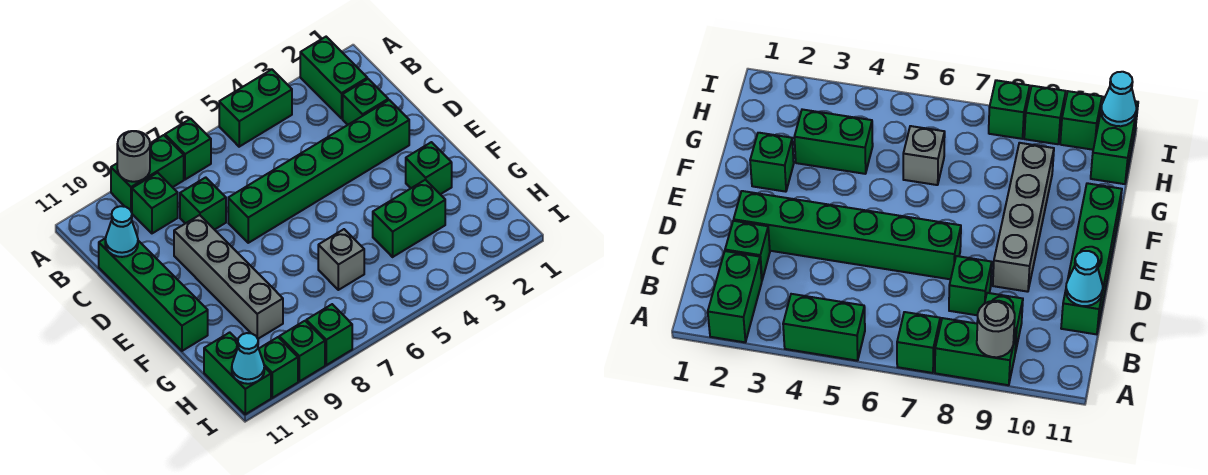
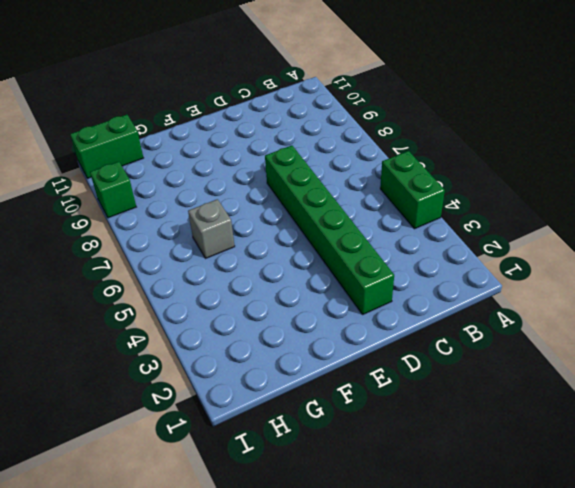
none -> green 1x2 brick [300,37,367,118]
none -> green 1x1 brick [165,119,211,180]
none -> green 1x2 brick [111,135,184,212]

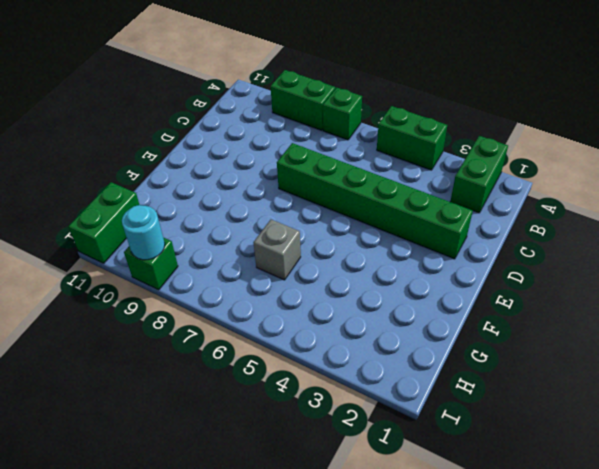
cyan 1x1 round brick [122,205,165,260] -> none
none -> green 1x1 brick [132,173,178,233]
none -> green 1x1 brick [343,79,388,125]
none -> green 1x1 brick [180,177,226,230]

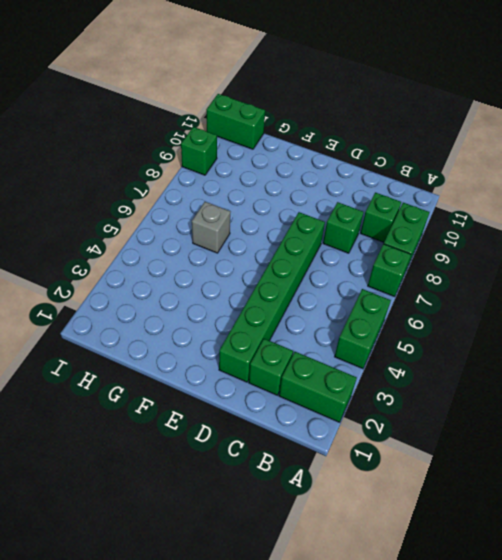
none -> green 1x4 brick [99,238,208,351]
none -> grey 1x4 brick [174,215,283,339]
none -> green 1x1 brick [406,142,452,194]

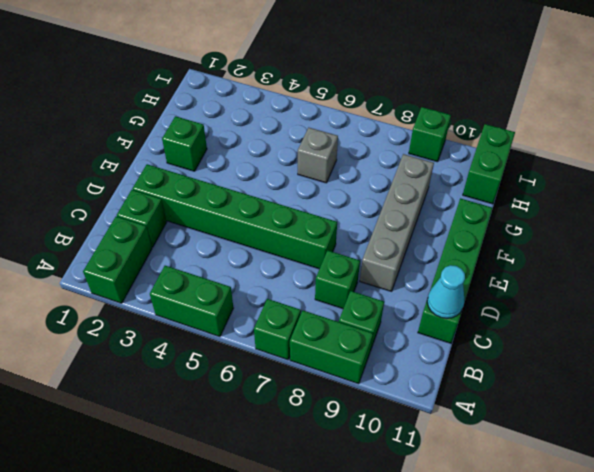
none -> green 1x2 brick [373,180,445,257]
none -> green 1x1 brick [306,304,352,365]
none -> green 1x1 brick [259,337,298,398]

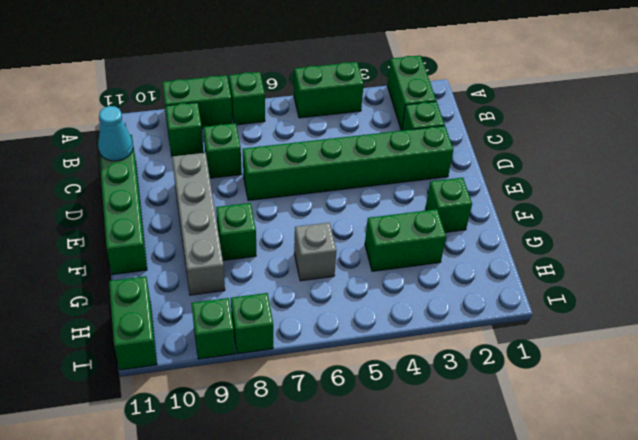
green 1x1 brick [216,203,256,261] -> green 1x1 brick moved to [259,337,298,398]
none -> grey 1x1 round brick [117,131,150,182]
none -> cyan 1x1 cone [232,333,264,384]

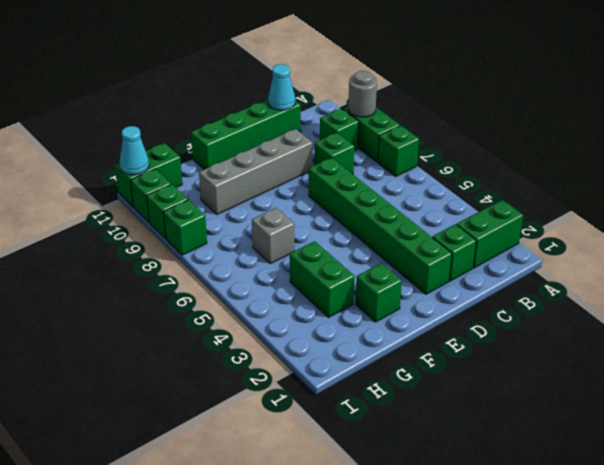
none -> green 1x2 brick [219,70,292,147]

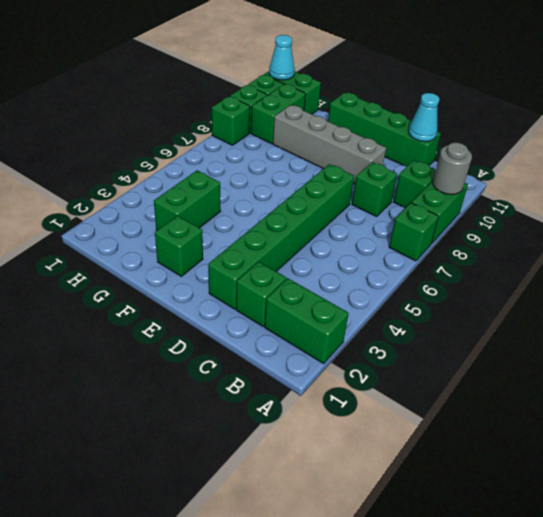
green 1x2 brick [251,84,306,144] -> green 1x2 brick moved to [219,70,292,147]
none -> grey 1x1 brick [318,229,364,290]

